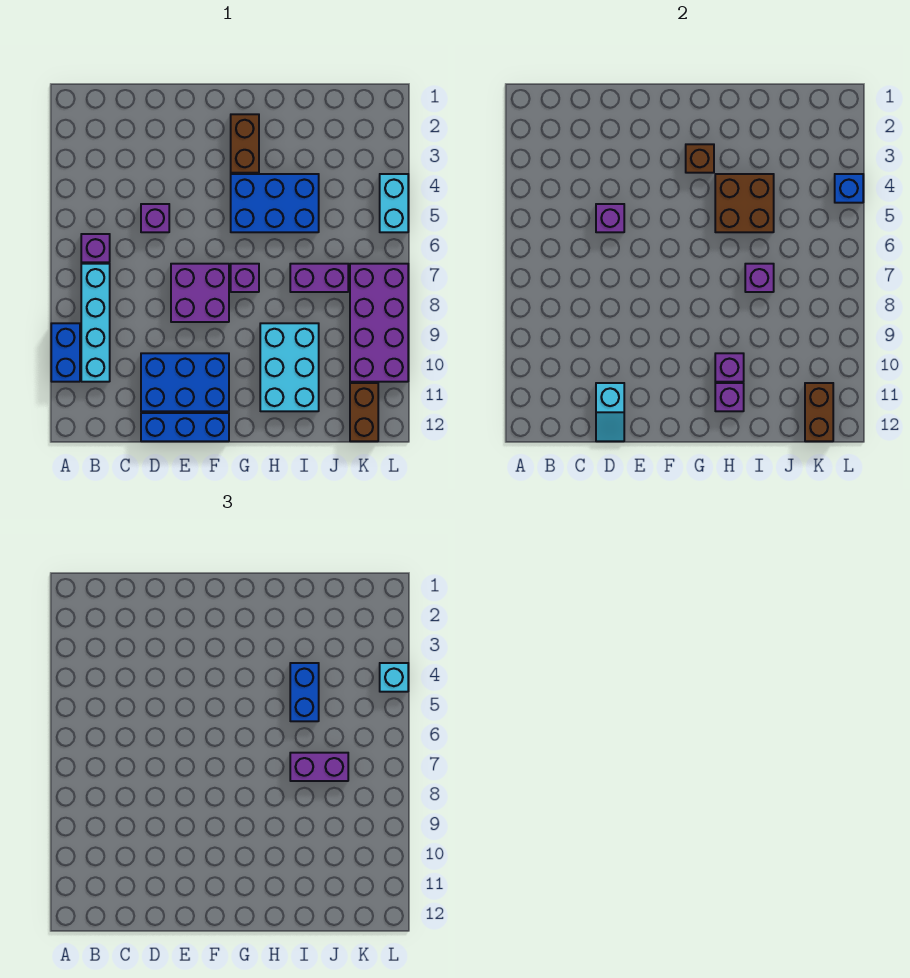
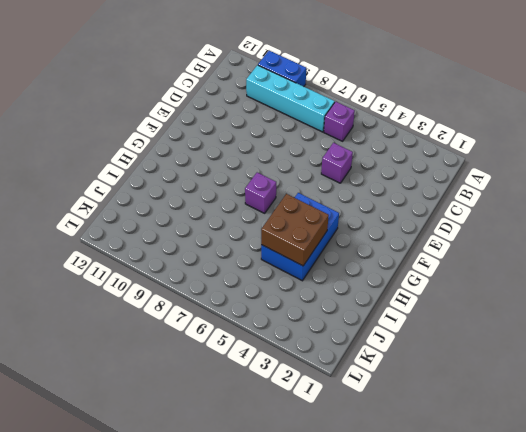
none -> blue 2x3 brick [141,353,229,411]
none -> blue 1x3 brick [141,413,229,441]
none -> purple 2x2 brick [171,264,229,322]

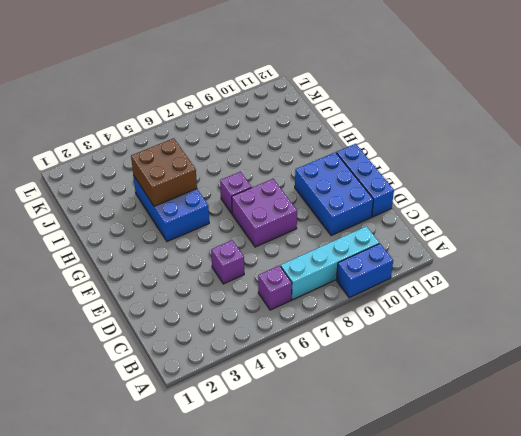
none -> brown 1x2 brick [231,114,259,173]
none -> cyan 2x3 brick [260,323,319,411]
none -> purple 1x2 brick [290,264,348,292]

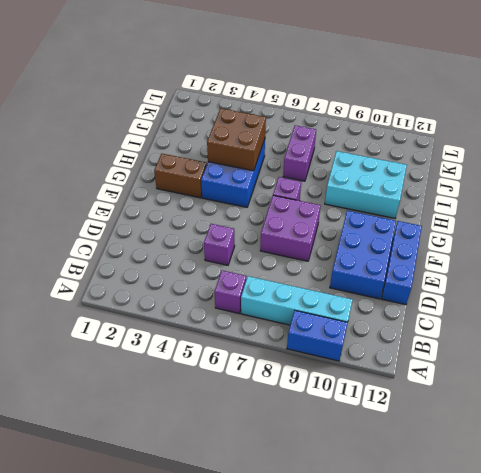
none -> purple 2x4 brick [350,264,408,382]
none -> brown 1x2 brick [350,383,378,441]
none -> cyan 1x2 brick [380,174,408,232]

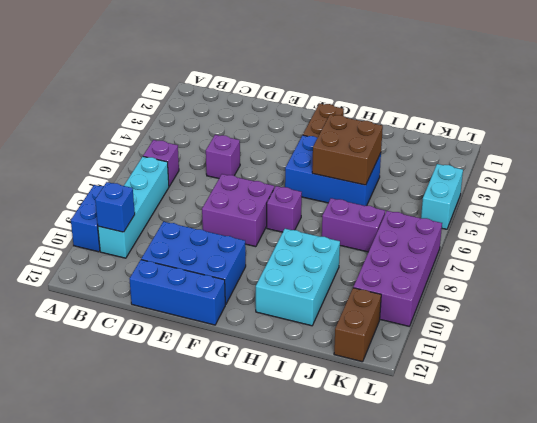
blue 1x1 brick [95,182,135,232] -> blue 1x1 brick moved to [835,174,863,203]
none -> purple 1x1 brick [596,204,624,232]
none -> cyan 1x2 slope [596,383,624,441]
none -> brown 1x1 brick [686,144,714,173]

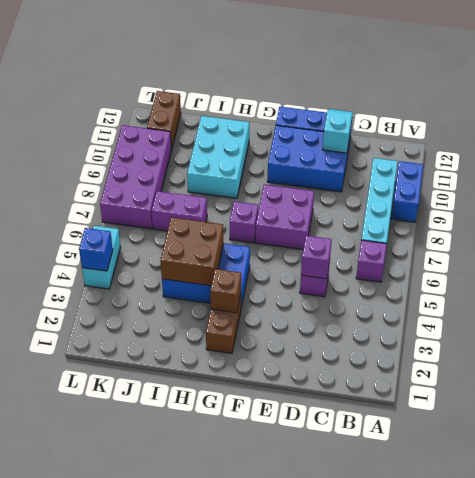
none -> purple 1x1 brick [715,353,744,382]
none -> purple 1x1 brick [715,383,744,411]
none -> purple 1x1 brick [745,264,774,292]

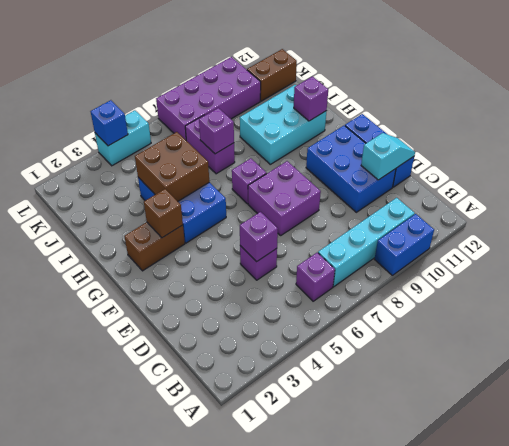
none -> purple 1x1 brick [715,353,744,382]
none -> brown 1x2 brick [805,383,833,441]
none -> blue 1x2 brick [290,663,319,721]

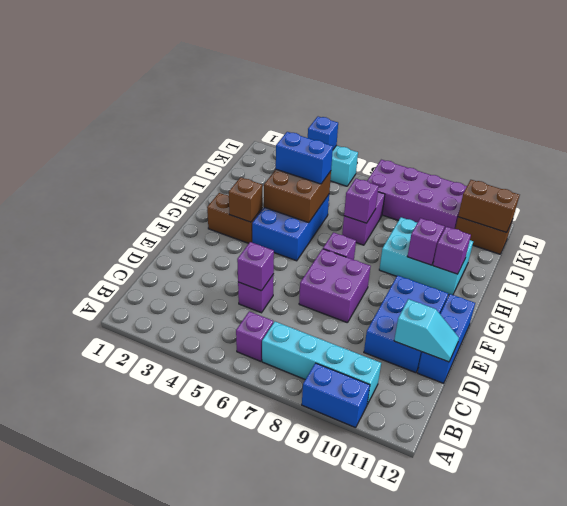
none -> purple 1x2 brick [290,753,348,781]
none -> cyan 1x1 brick [380,663,408,692]

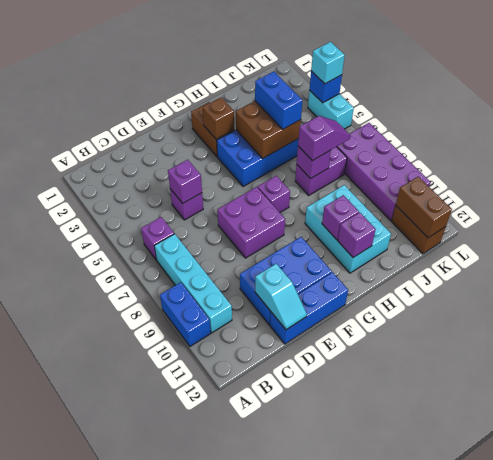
purple 1x2 slope [298,116,351,161] -> purple 1x2 brick [290,753,348,781]

